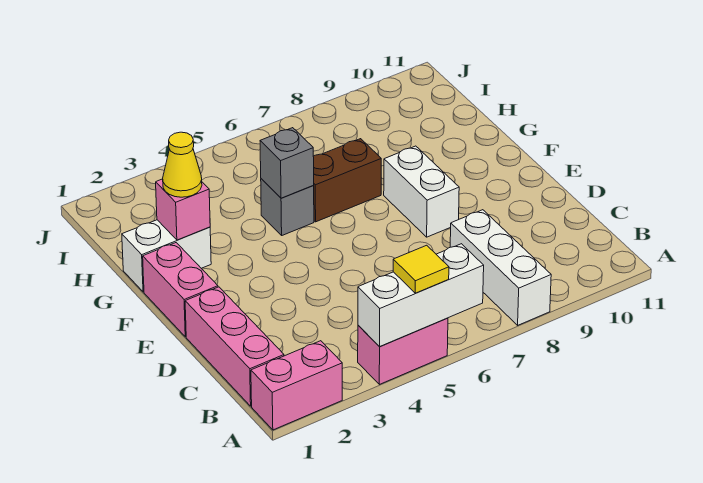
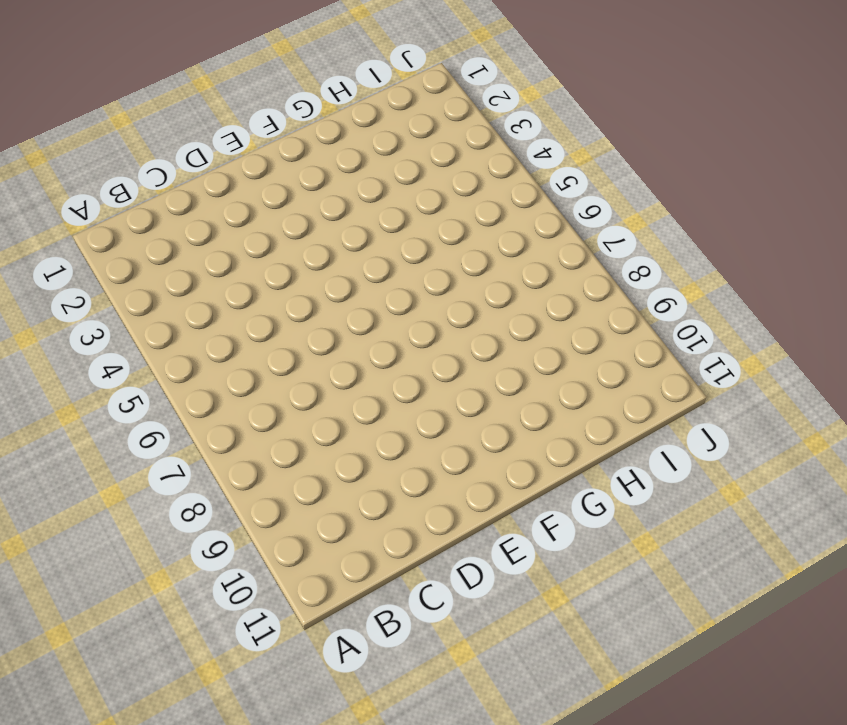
none -> pink 1x2 brick [251,341,342,430]
none -> pink 1x2 brick [358,318,448,384]
none -> white 1x3 brick [450,210,551,325]

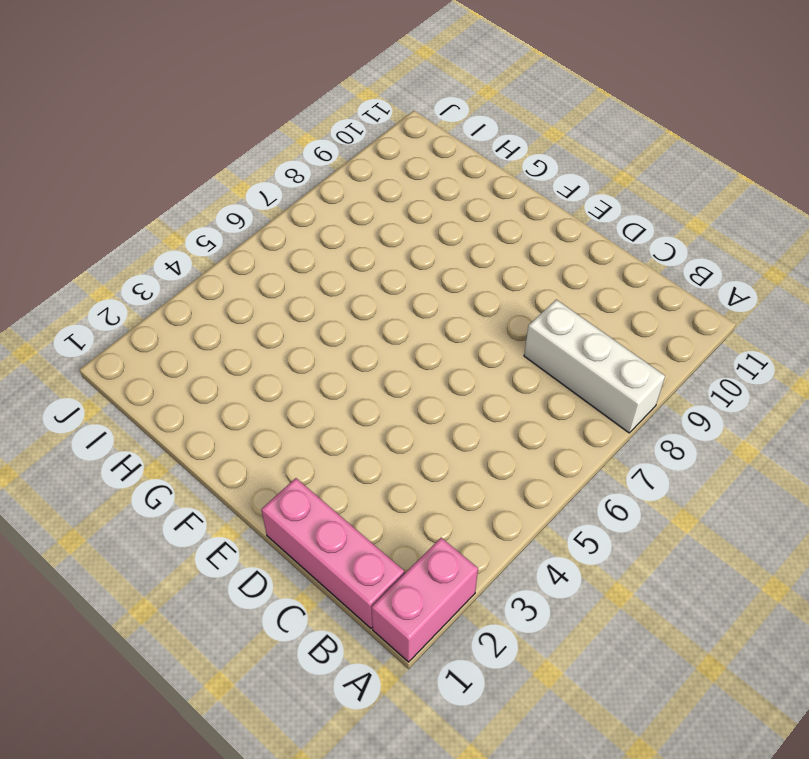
none -> pink 1x2 brick [358,318,448,384]
none -> pink 1x2 brick [143,243,218,337]
none -> white 1x2 brick [384,146,459,237]

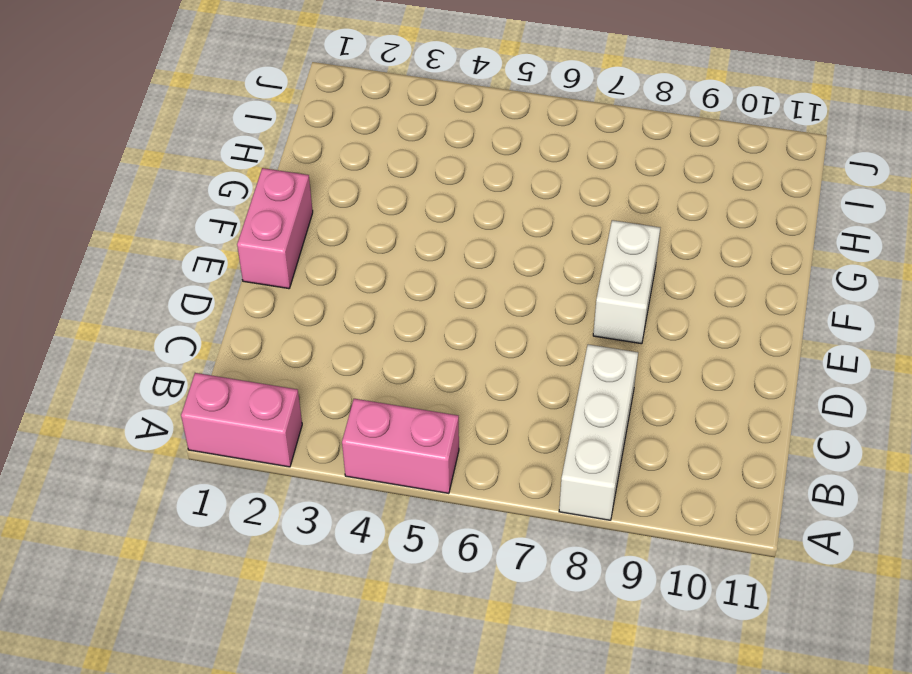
none -> pink 1x3 brick [185,287,284,406]
none -> white 1x2 brick [122,220,211,292]
none -> grey 1x1 brick [261,179,314,235]

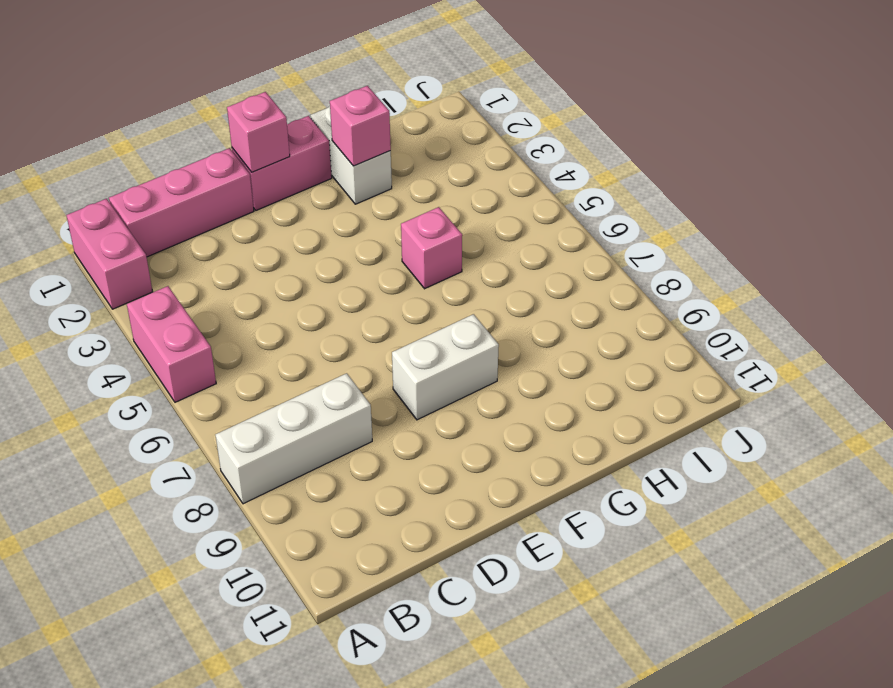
pink 1x1 brick [227,92,290,172] -> none
pink 1x1 brick [401,207,462,289] -> grey 1x1 brick [261,179,314,235]
none -> brown 1x2 brick [313,139,381,222]
none -> white 1x3 brick [358,244,484,347]
none -> grey 1x1 brick [260,128,314,198]

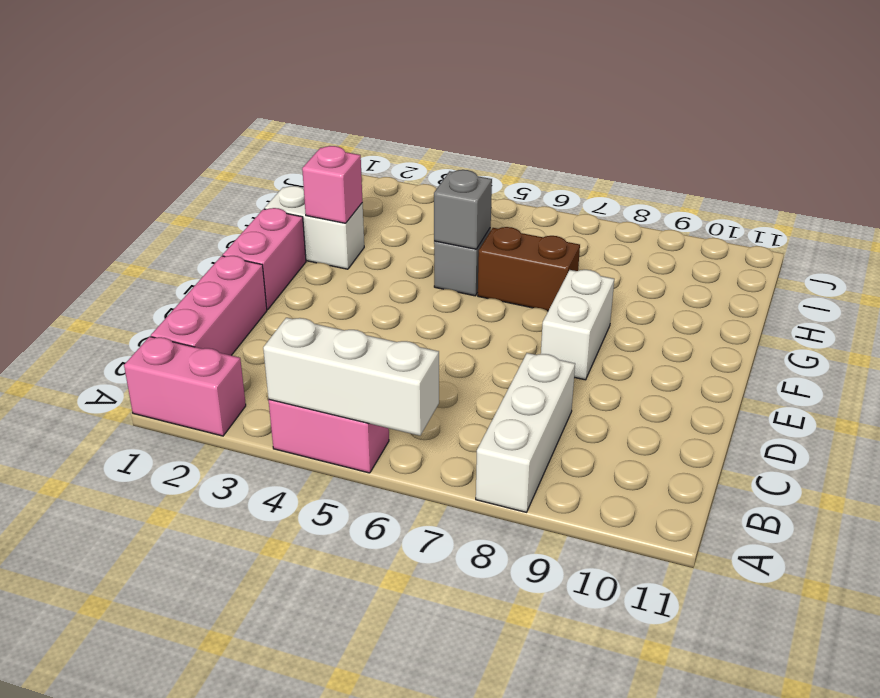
none -> yellow 1x1 tile [393,245,449,293]
none -> yellow 1x1 cone [163,132,202,197]

